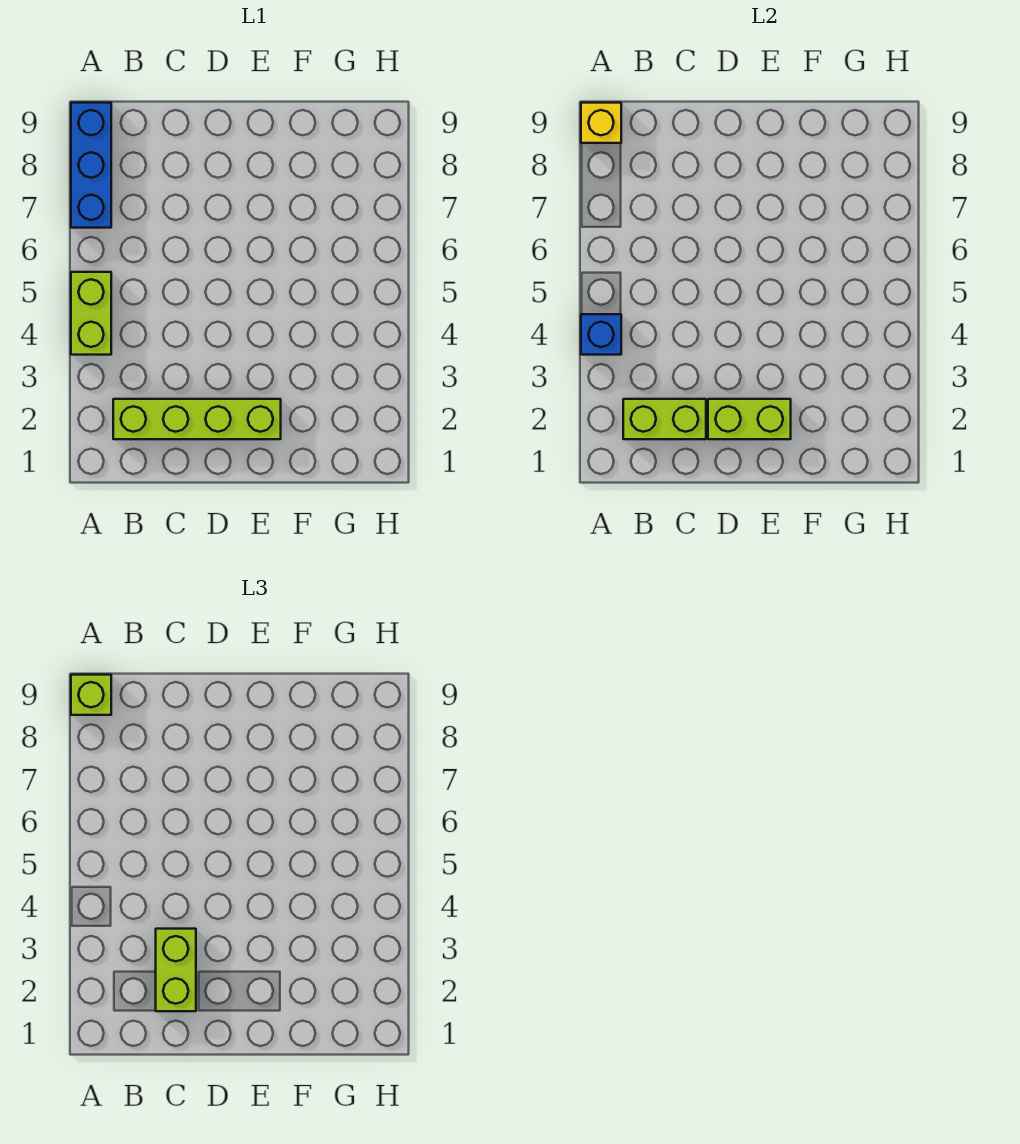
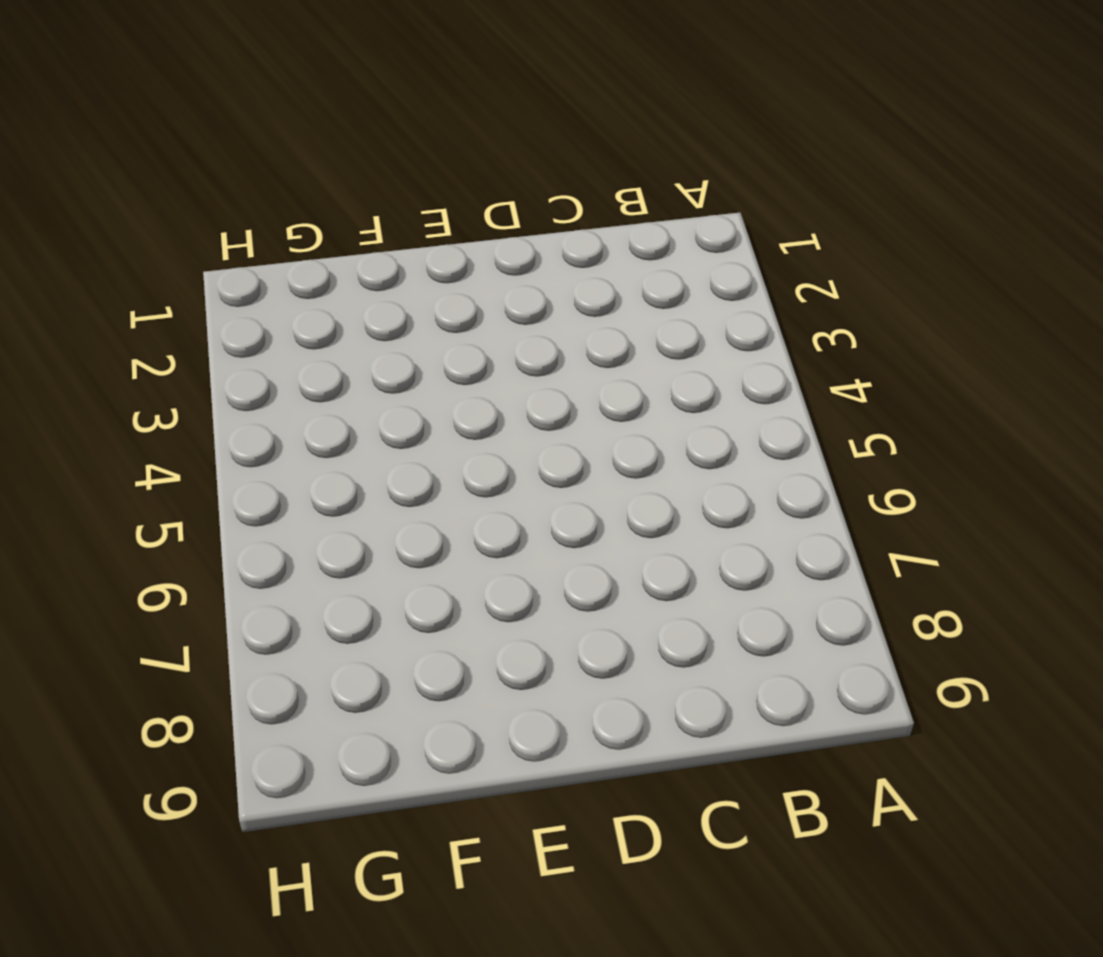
none -> lime 1x2 brick [71,272,111,355]
none -> blue 1x3 brick [71,103,111,228]

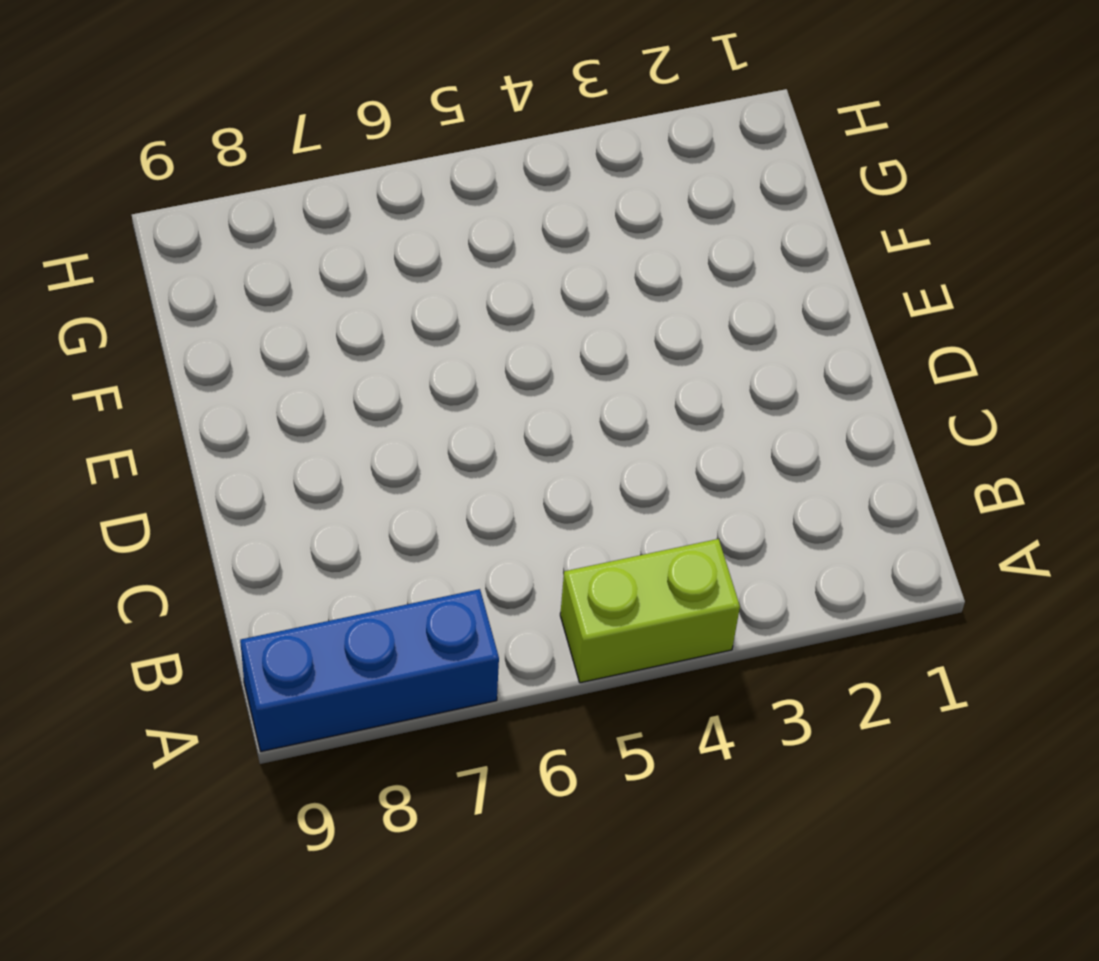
none -> lime 1x4 brick [113,399,281,439]
none -> blue 1x1 brick [581,314,621,355]

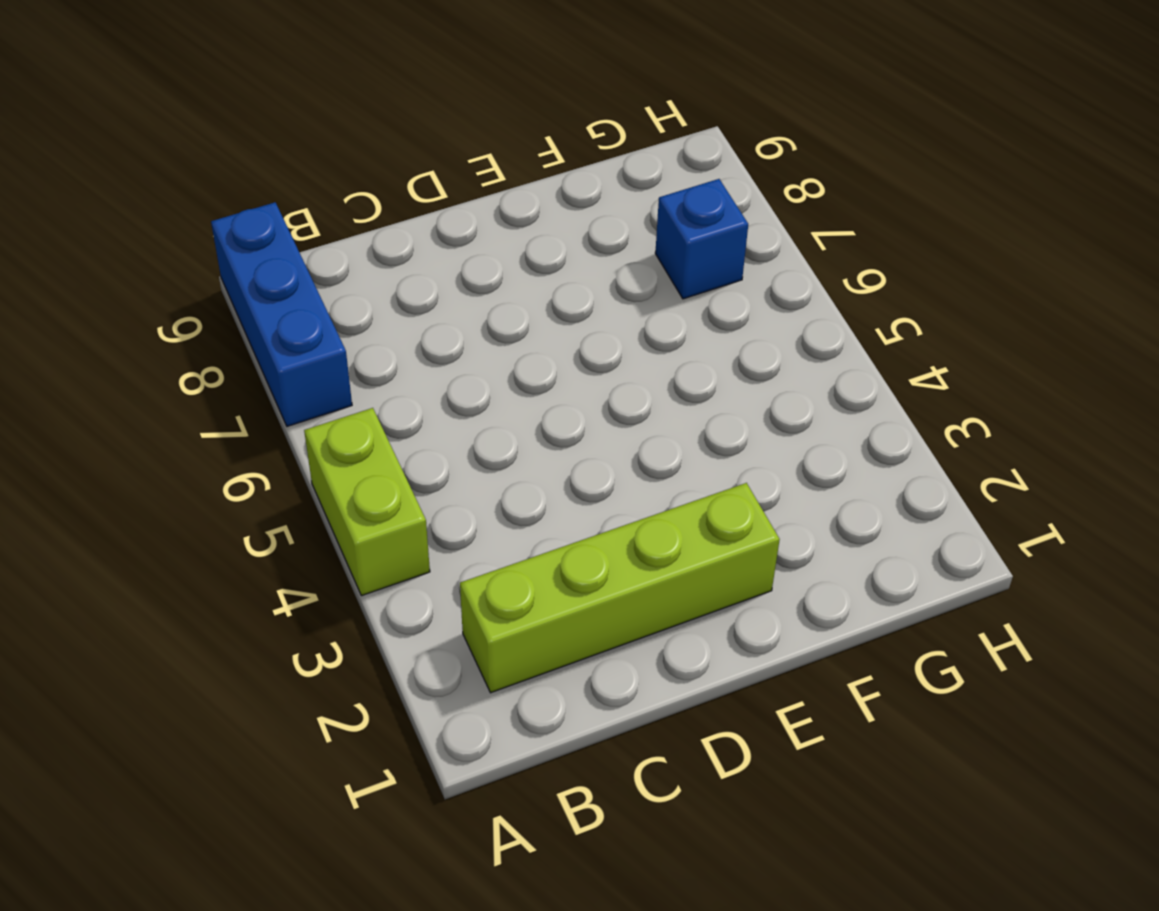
blue 1x1 brick [655,179,748,299] -> blue 1x1 brick moved to [581,314,621,355]
none -> yellow 1x1 brick [581,103,621,143]
none -> lime 1x2 brick [623,399,706,439]

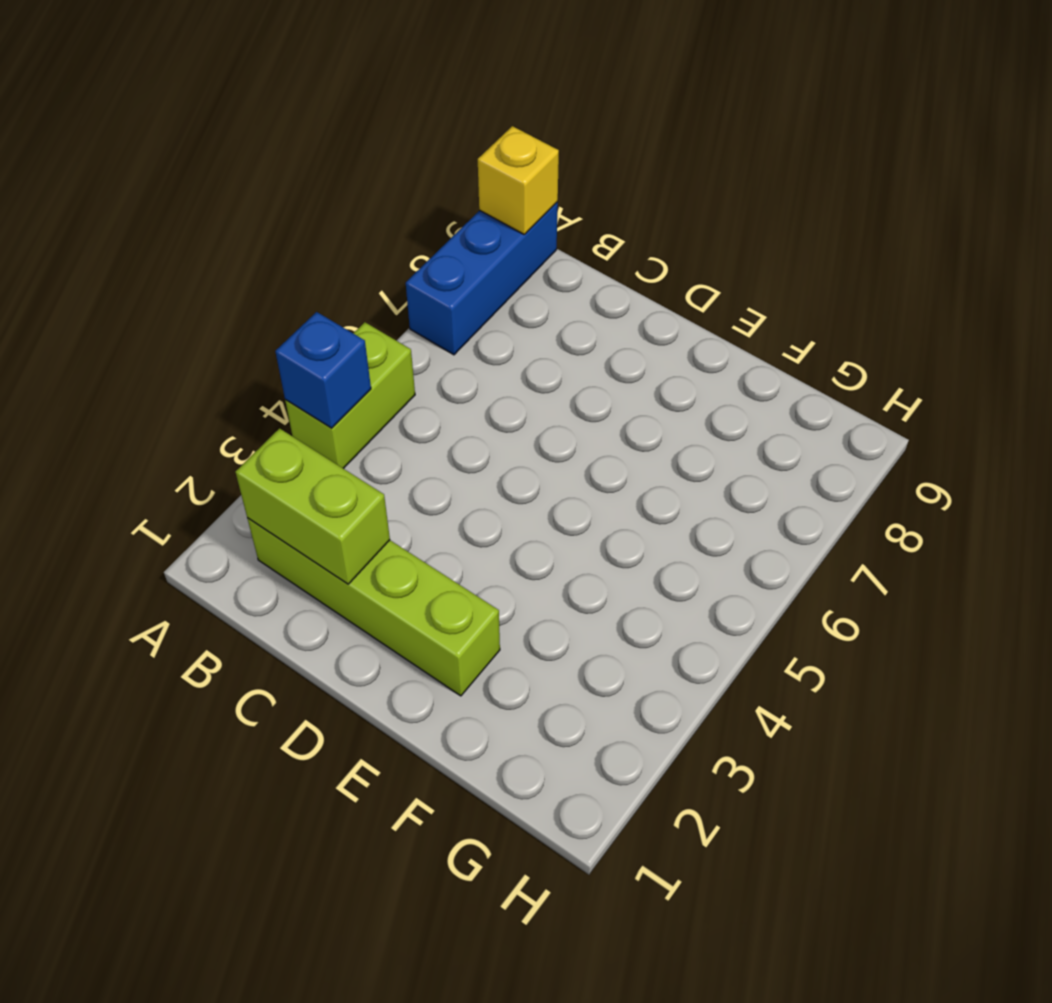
none -> lime 1x2 brick [708,399,791,439]
none -> lime 1x1 brick [71,675,111,715]

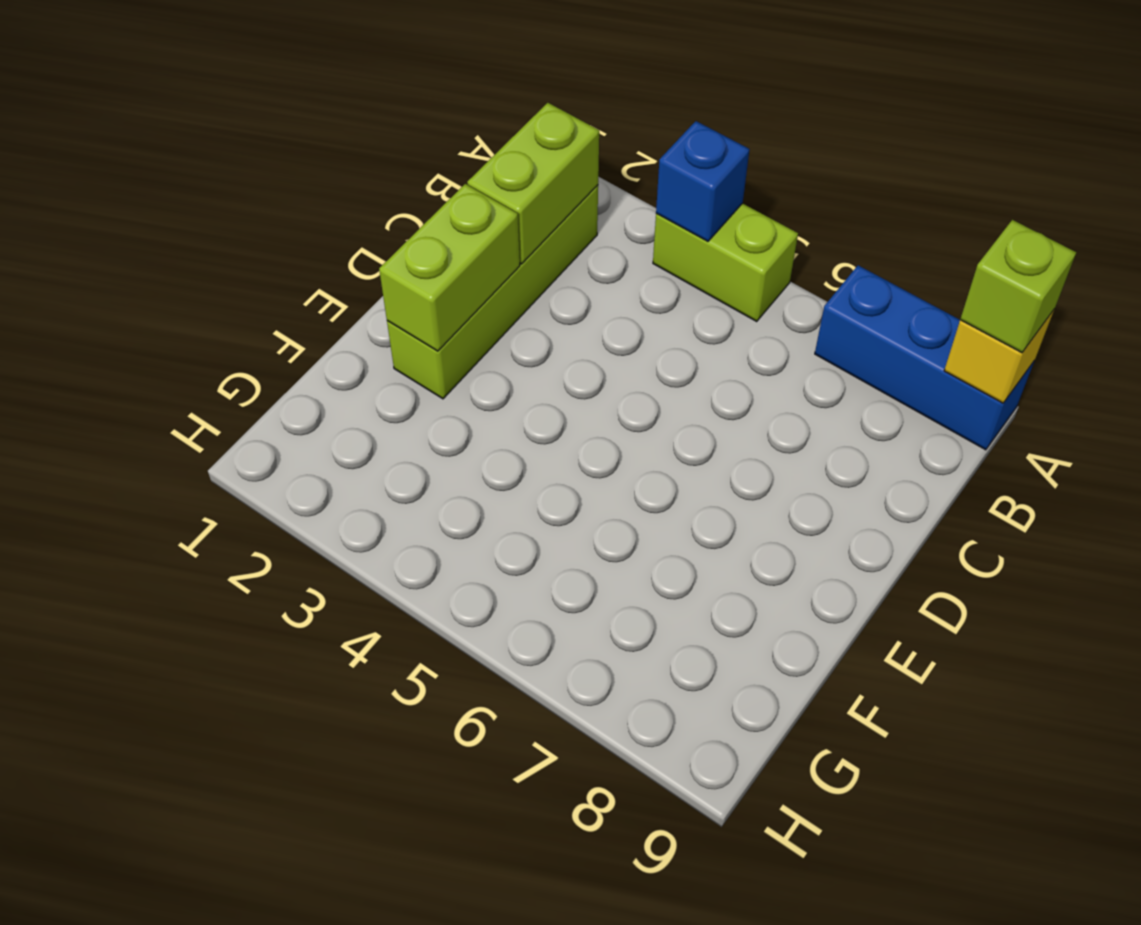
none -> lime 1x2 brick [156,929,196,1011]

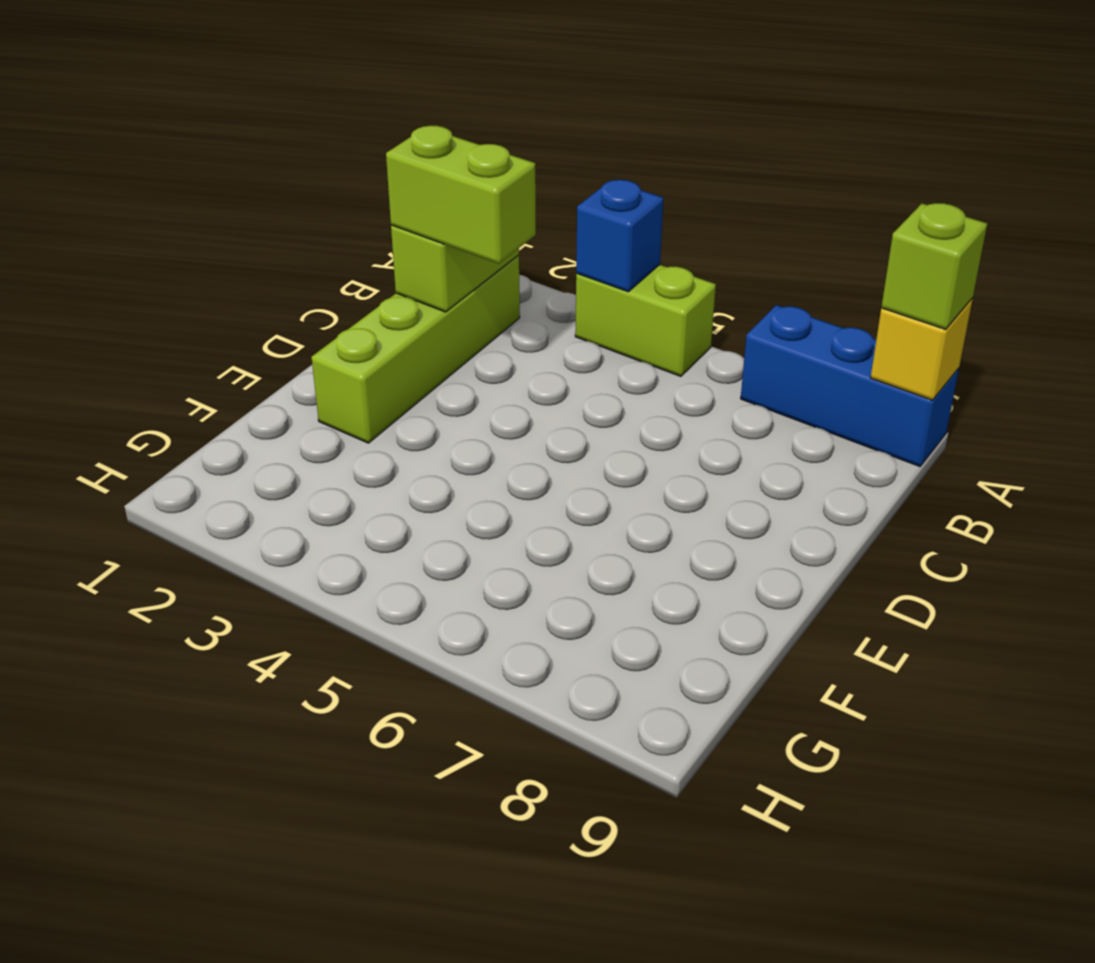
none -> lime 1x2 brick [708,399,791,439]

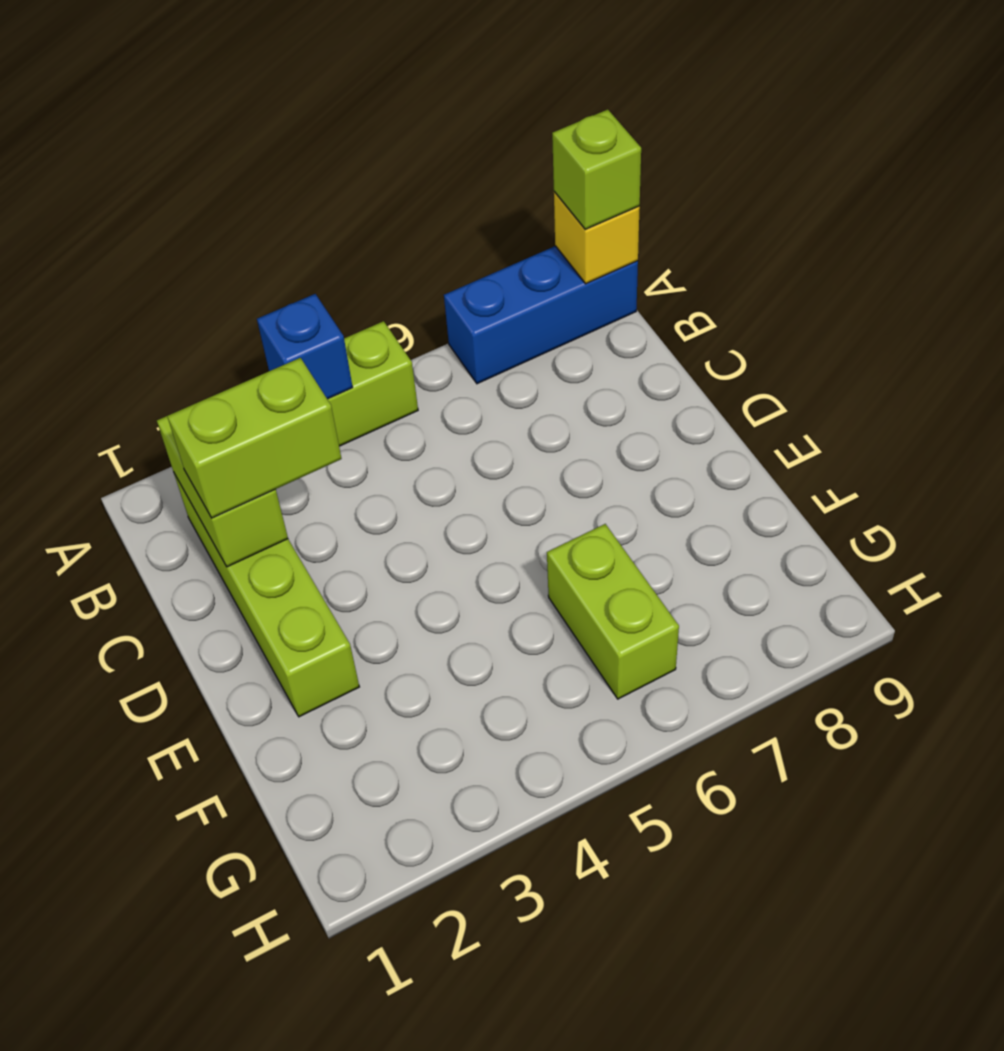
lime 1x2 brick [547,524,679,699] -> lime 1x2 brick moved to [708,399,791,439]

